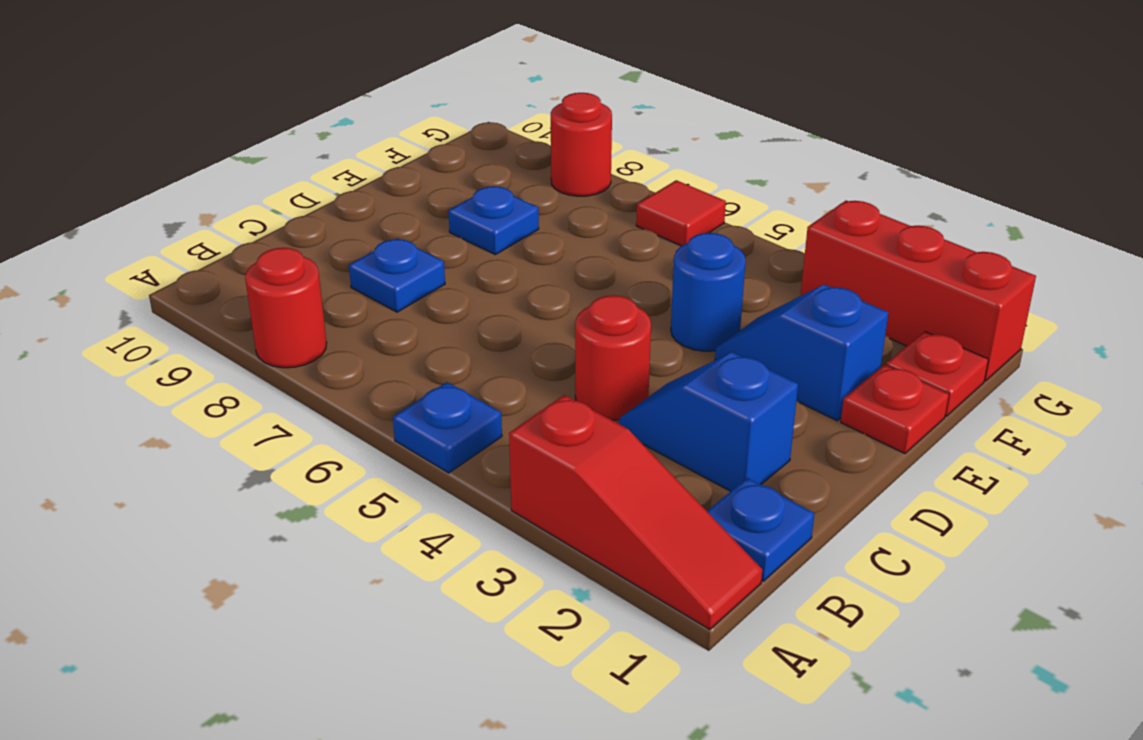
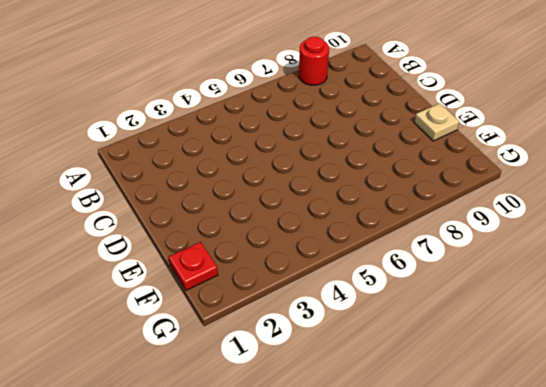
tan 1x1 plate [414,103,459,141] -> none
none -> red 1x3 slope [509,395,762,630]
none -> blue 1x1 plate [393,382,502,473]
none -> blue 1x1 plate [707,478,815,581]

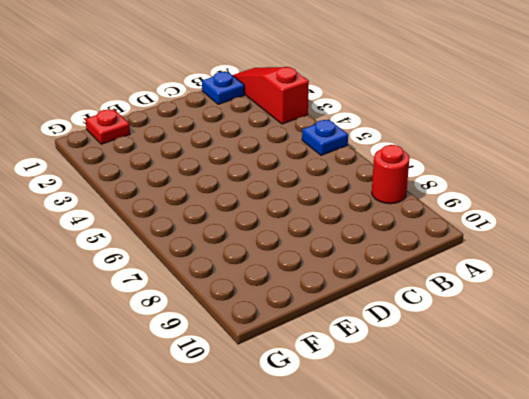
none -> blue 1x2 slope [619,352,798,491]
none -> red 1x1 round brick [575,295,651,420]
none -> blue 1x1 plate [349,238,445,312]

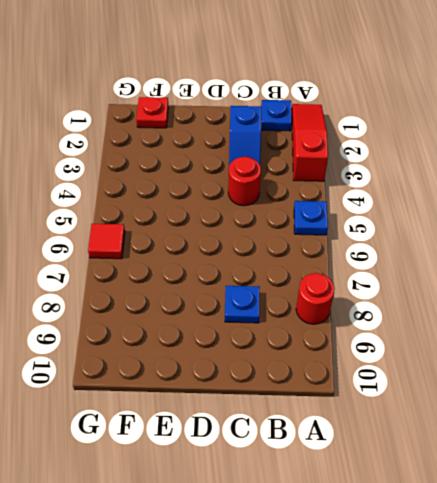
none -> red 1x1 plate [841,365,949,454]
none -> blue 1x2 slope [715,284,888,421]
none -> blue 1x1 round brick [671,233,746,351]

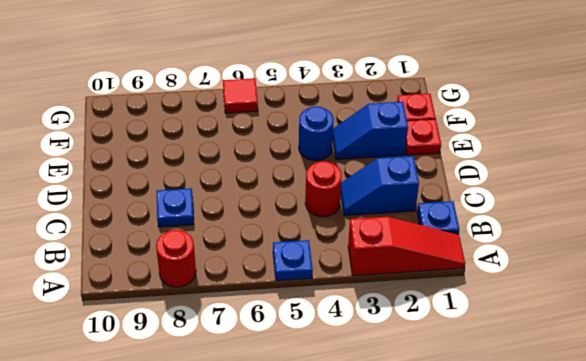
none -> blue 1x1 plate [448,186,539,255]
none -> red 1x3 brick [800,201,1036,381]
none -> red 1x1 round brick [551,93,612,196]

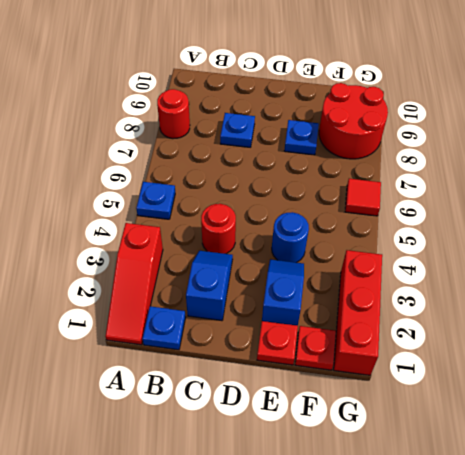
red 2x2 round brick [319,83,388,159] -> red 1x1 round brick [551,93,612,196]

